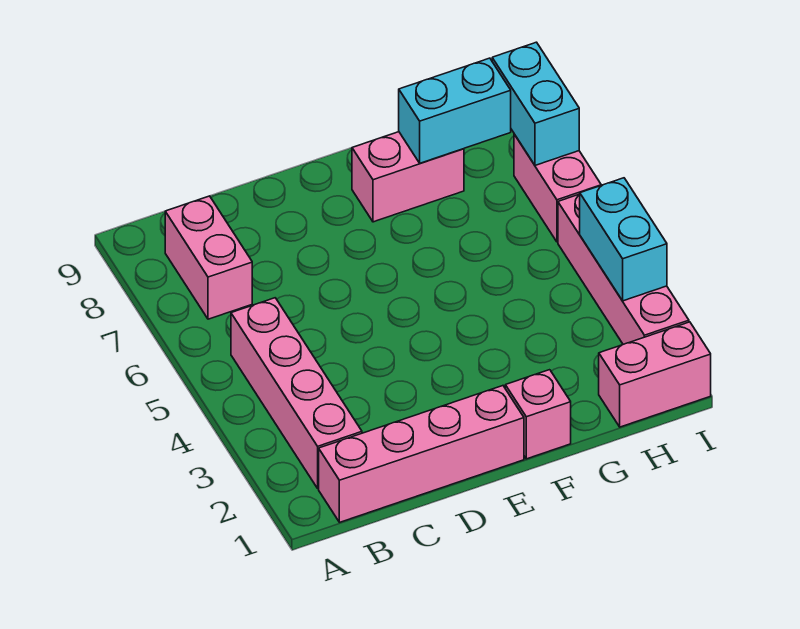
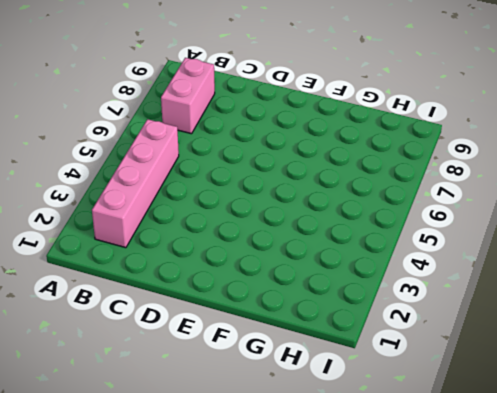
none -> pink 1x4 brick [319,386,524,522]
none -> pink 1x1 brick [505,370,571,459]

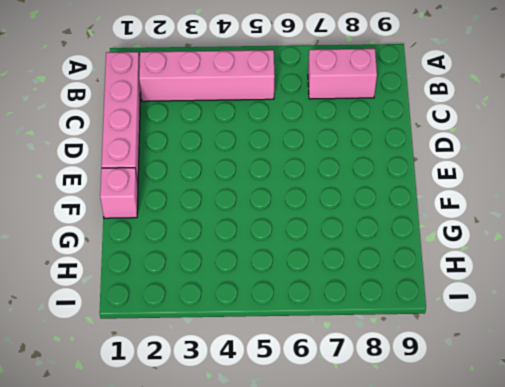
none -> pink 1x2 brick [352,132,464,222]
none -> pink 1x2 brick [599,322,711,427]

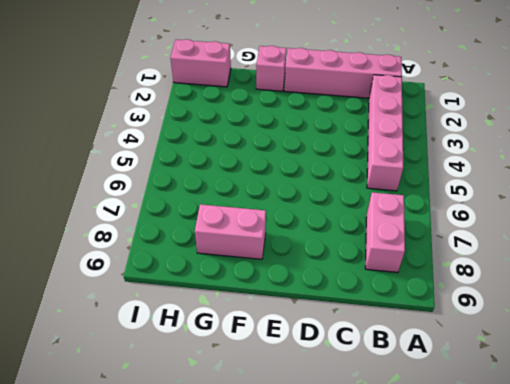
none -> pink 1x4 brick [558,194,689,344]
none -> pink 1x2 brick [514,134,601,242]

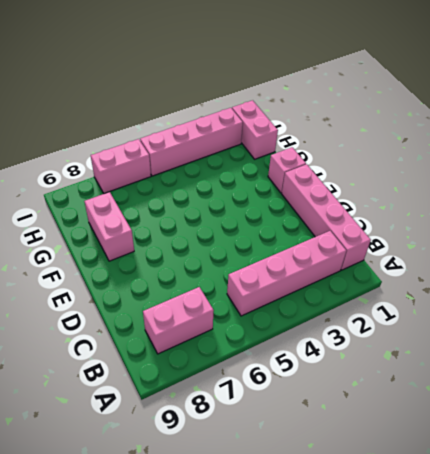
none -> cyan 1x2 brick [399,58,511,163]
none -> cyan 1x2 brick [580,178,667,301]

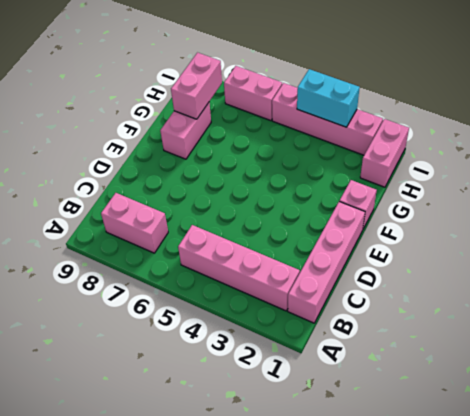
pink 1x2 brick [171,53,222,119] -> cyan 1x2 brick [399,58,511,163]
none -> cyan 1x2 brick [492,42,579,165]

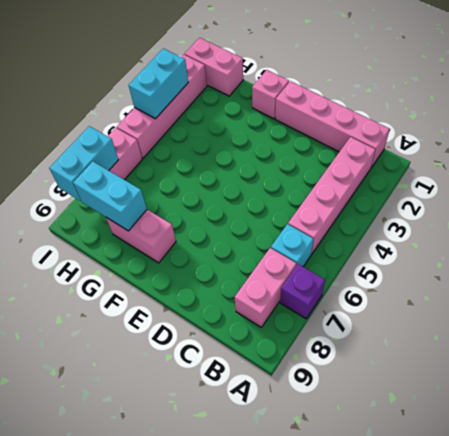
purple 1x1 brick [280,264,325,319] -> none
cyan 1x1 brick [271,224,313,267] -> none

